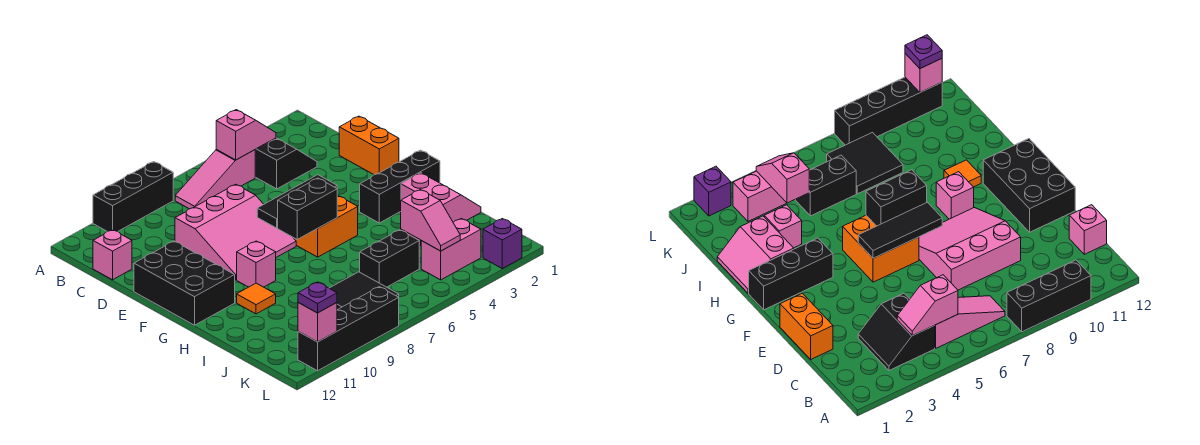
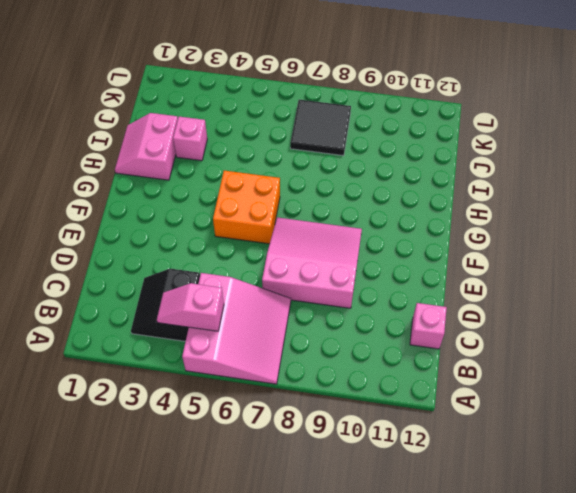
pink 3x3 slope [182,273,291,384] -> pink 1x3 slope [175,149,255,209]
none -> black 1x3 brick [93,162,173,232]
none -> orange 1x2 brick [339,116,399,175]
none -> black 2x3 brick [134,241,235,325]

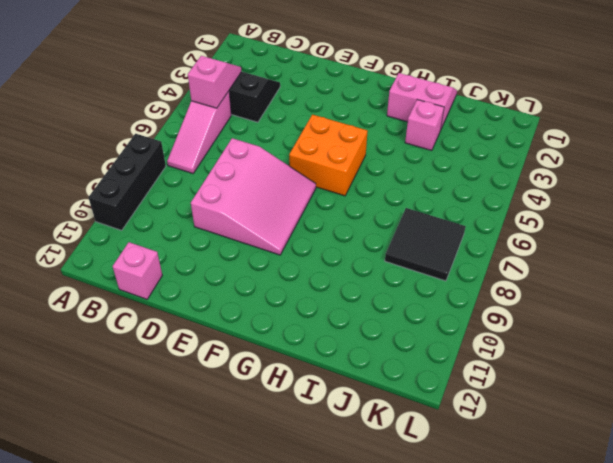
none -> orange 1x2 brick [339,116,399,175]
none -> black 2x3 brick [134,241,235,325]
none -> black 1x3 brick [360,150,440,223]

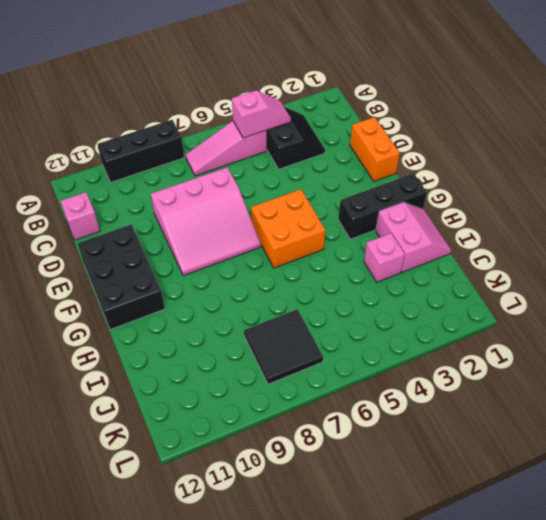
none -> pink 1x1 brick [237,241,276,287]
none -> orange 1x1 tile [237,283,276,314]
none -> black 1x2 brick [360,230,419,287]

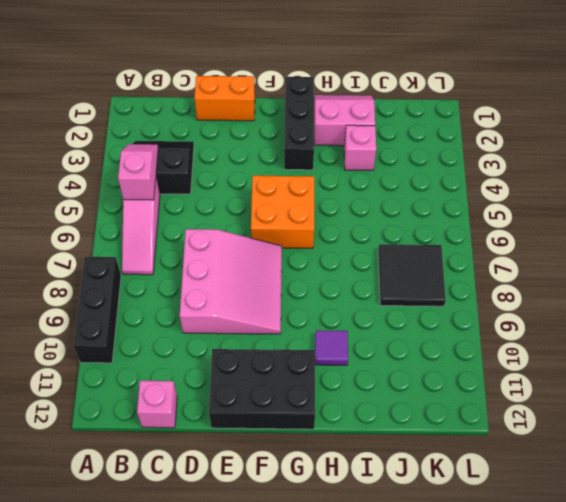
purple 1x1 tile [315,330,348,365] -> orange 1x1 tile [237,283,276,314]
none -> pink 1x1 brick [237,241,276,287]
none -> black 1x2 brick [360,230,419,287]
none -> pink 1x2 brick [421,219,481,280]

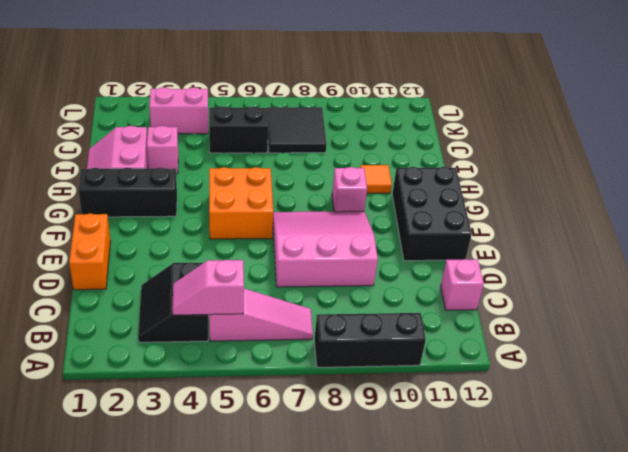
none -> purple 1x1 brick [483,219,522,269]
none -> black 1x4 brick [298,287,399,371]
none -> black 1x3 tile [257,175,337,228]

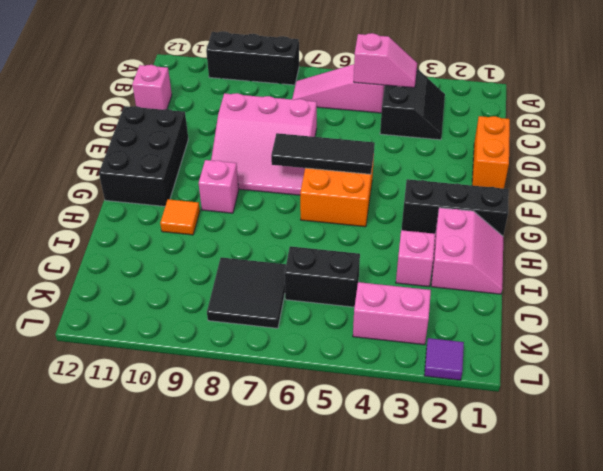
purple 1x1 tile [424,338,464,380] -> purple 1x1 brick [483,219,522,269]
none -> black 1x4 brick [298,287,399,371]
none -> black 1x2 brick [278,178,337,239]
none -> pink 1x2 slope [401,189,460,251]

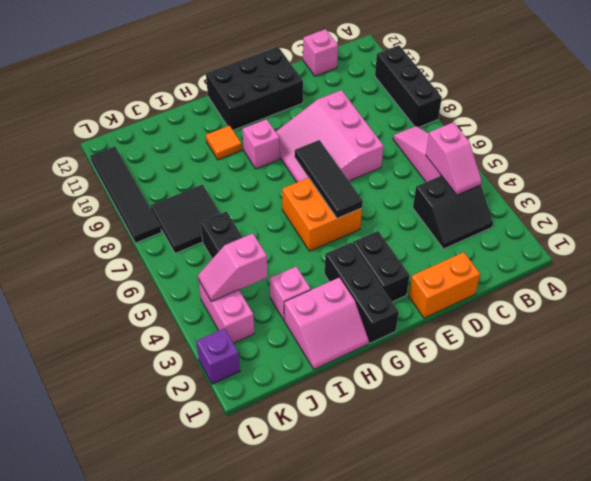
black 1x2 brick [353,231,410,302] -> black 1x2 brick moved to [278,178,337,239]
black 1x4 tile [90,146,161,243] -> black 1x4 brick [298,287,399,371]
none -> pink 1x1 brick [298,303,337,342]
none -> purple 1x1 plate [298,282,337,313]

